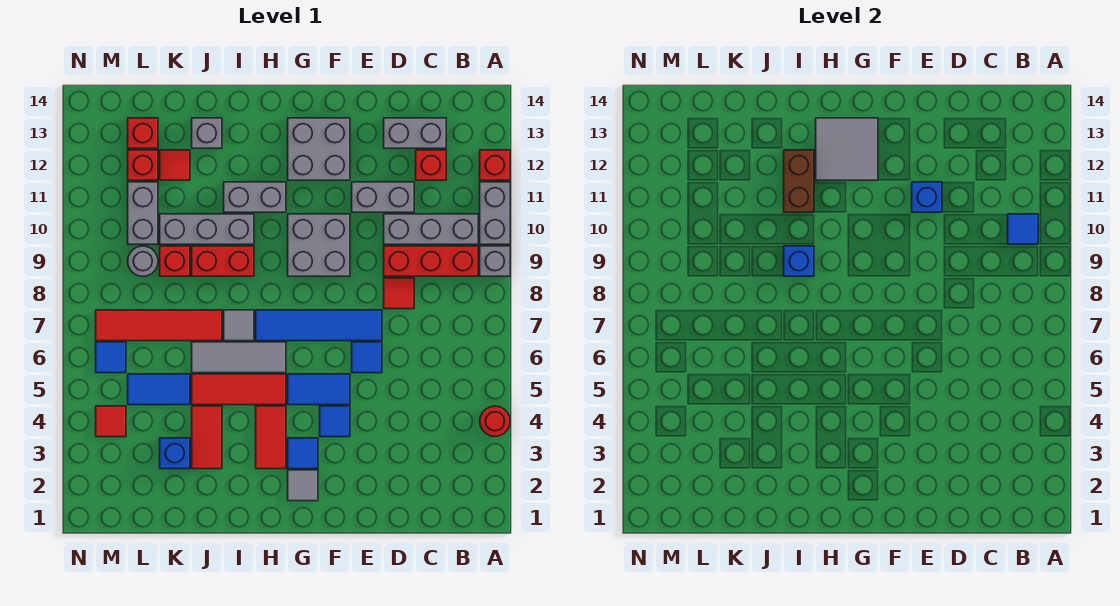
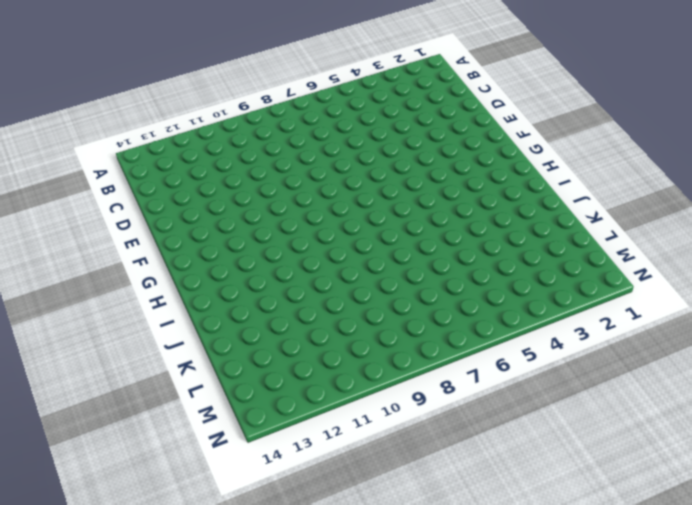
none -> red 1x1 round brick [480,406,510,436]
none -> grey 1x1 brick [480,246,510,276]
none -> grey 1x2 brick [480,182,510,244]
none -> red 1x1 brick [480,150,510,180]

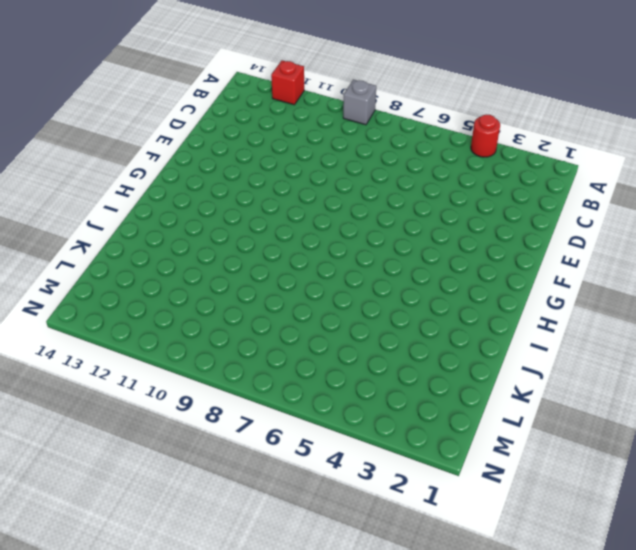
none -> grey 1x2 brick [480,182,510,244]
none -> red 1x3 brick [384,246,478,276]
none -> grey 1x3 brick [384,214,478,244]
none -> red 1x1 brick [416,150,446,180]

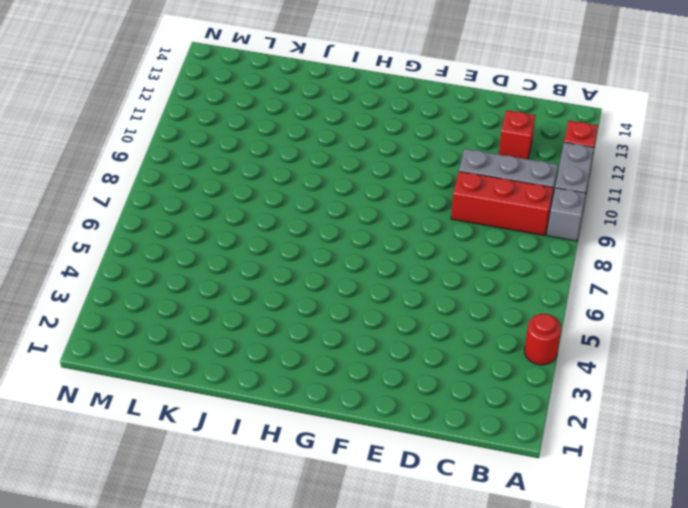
none -> grey 1x2 brick [384,118,446,148]
none -> red 1x1 tile [384,278,414,309]
none -> grey 1x2 brick [352,182,414,212]
none -> blue 1x1 tile [352,342,382,373]

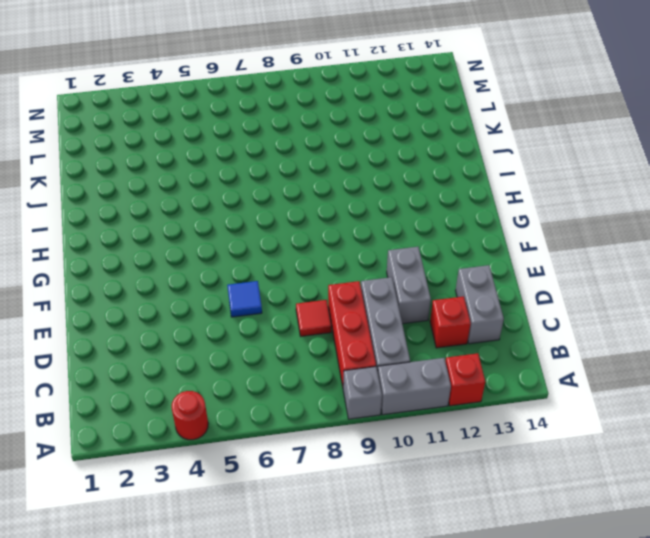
none -> blue 1x4 tile [256,310,382,341]
none -> blue 1x1 tile [320,406,350,437]
none -> blue 1x2 tile [288,374,350,405]
none -> grey 2x2 brick [288,214,350,276]

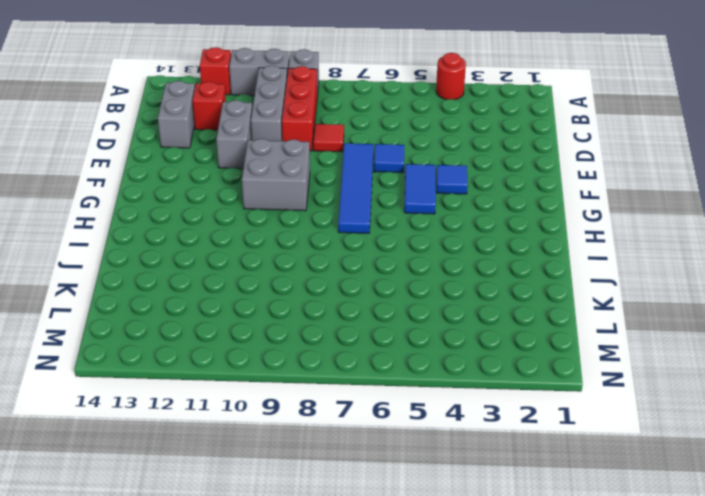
none -> grey 2x2 brick [288,118,350,180]
none -> grey 1x1 tile [288,470,318,501]
none -> blue 1x1 tile [288,438,318,469]
none -> red 1x2 tile [256,406,286,469]

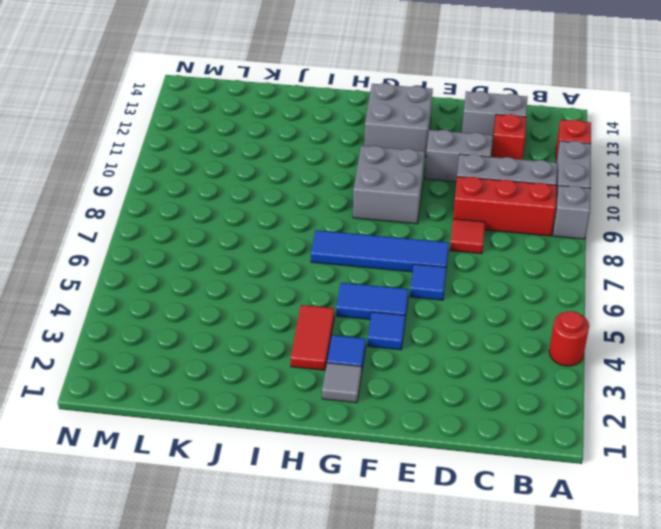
none -> red 1x3 tile [192,374,286,405]
none -> grey 1x3 tile [192,342,286,373]
none -> grey 1x2 brick [224,182,286,212]
none -> grey 1x1 tile [224,310,254,341]

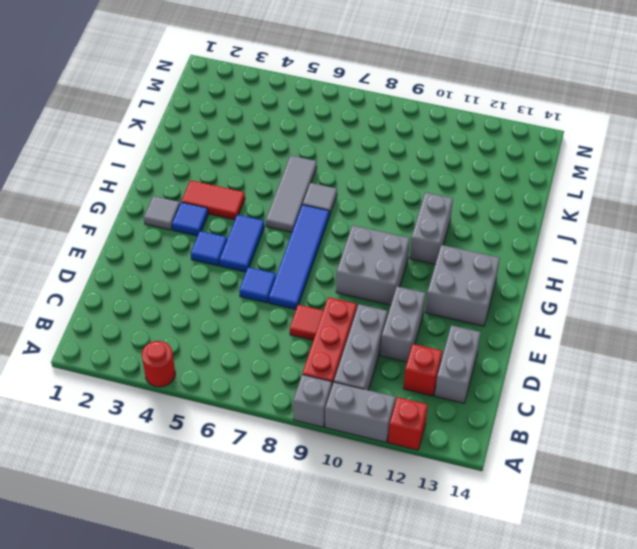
none -> red 1x3 tile [192,374,286,405]
none -> red 1x2 brick [192,246,254,276]
none -> grey 1x3 brick [160,214,254,244]
none -> red 1x2 tile [192,406,222,469]

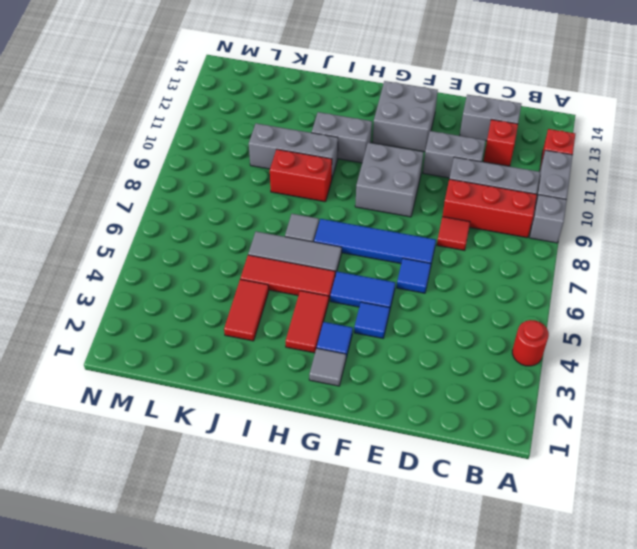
none -> red 1x4 tile [96,310,222,341]
none -> grey 1x1 brick [192,118,222,148]
none -> blue 1x1 brick [160,438,190,469]
none -> blue 1x2 tile [128,374,190,405]

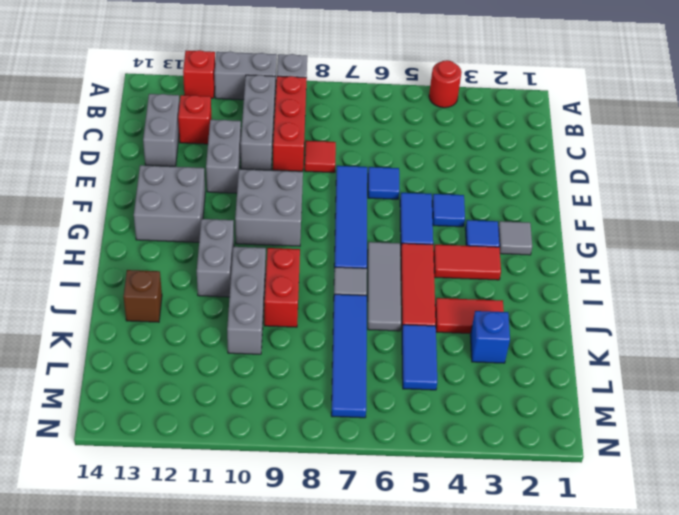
blue 1x4 tile [331,294,367,418] -> red 1x4 tile [96,310,222,341]
brown 1x1 brick [123,270,162,322] -> grey 1x1 brick [192,118,222,148]
none -> red 1x1 brick [160,246,190,276]
none -> red 1x1 tile [160,150,190,180]
none -> grey 1x1 round brick [128,246,158,276]
none -> grey 1x2 brick [128,182,158,244]

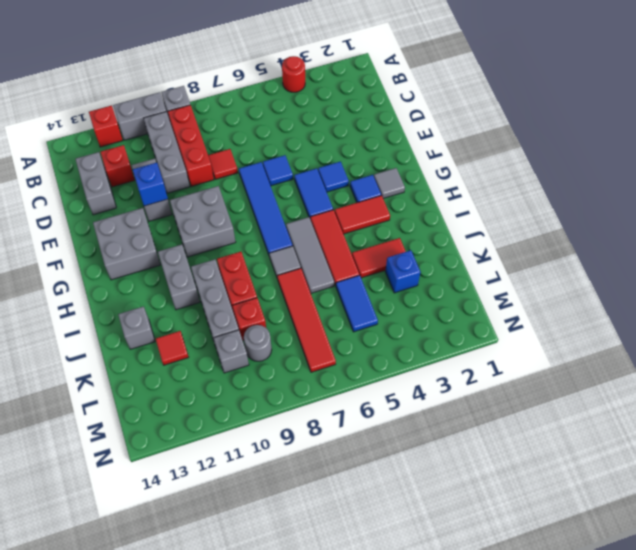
grey 1x1 brick [214,330,249,373] -> grey 1x2 brick [128,182,158,244]
none -> red 1x1 brick [128,150,158,180]
none -> red 1x1 brick [128,118,158,148]
none -> red 1x1 tile [96,406,126,437]
none -> blue 1x1 tile [96,342,126,373]

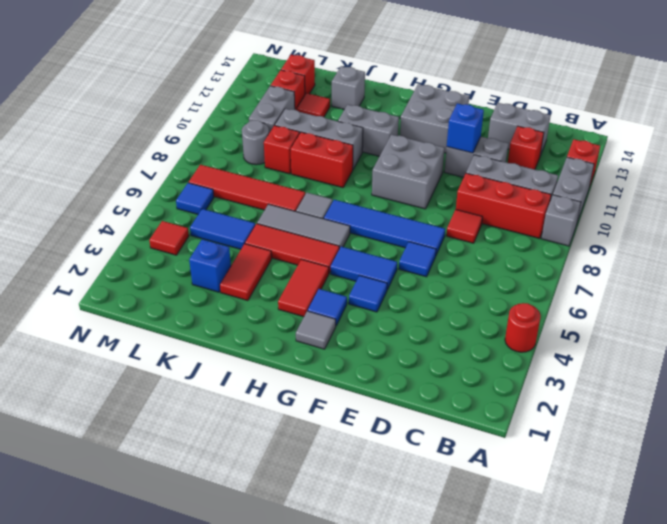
none -> blue 1x1 tile [1008,214,1038,244]
none -> grey 2x2 tile [816,118,878,180]
none -> blue 1x1 brick [784,246,814,276]
none -> brown 1x2 brick [784,150,814,212]

